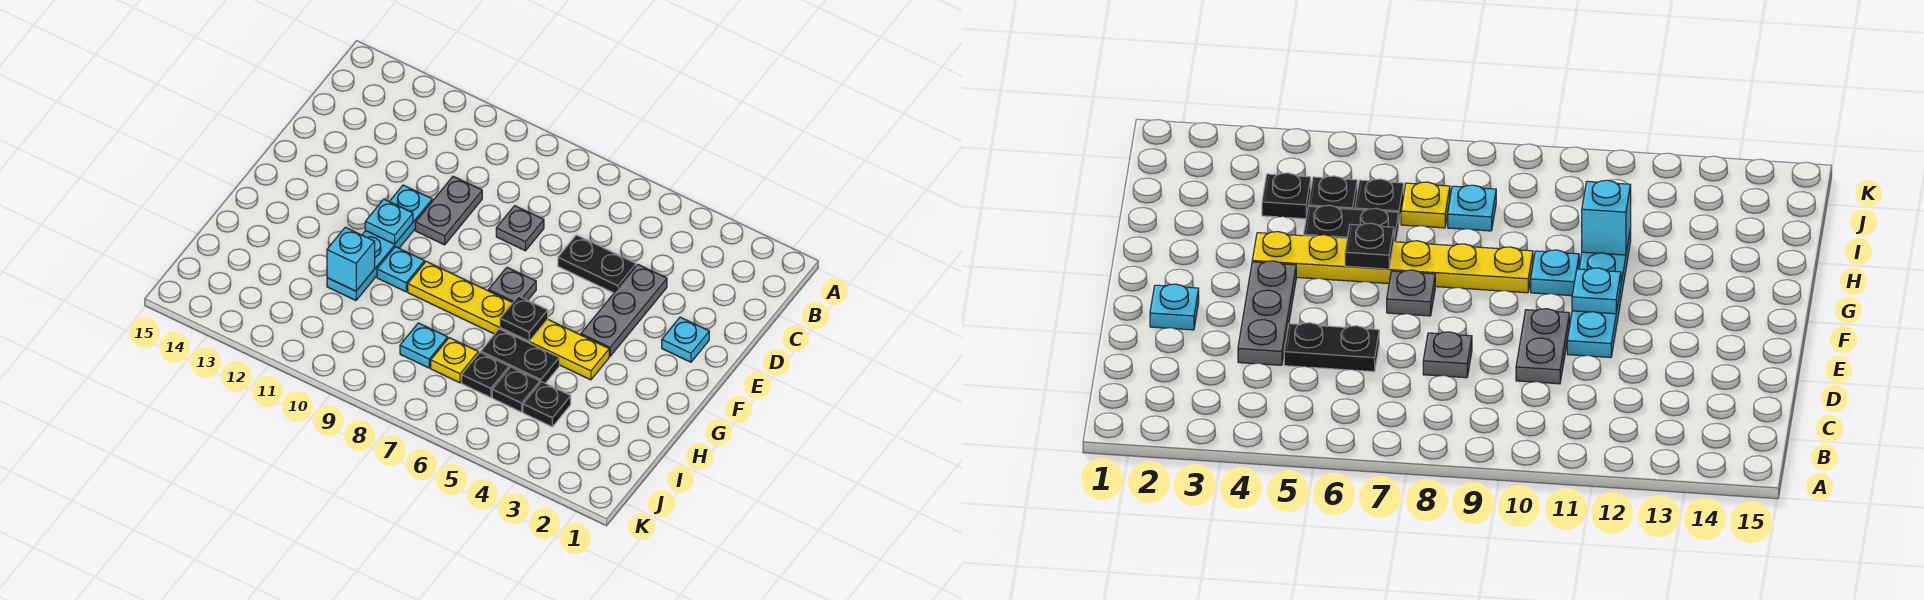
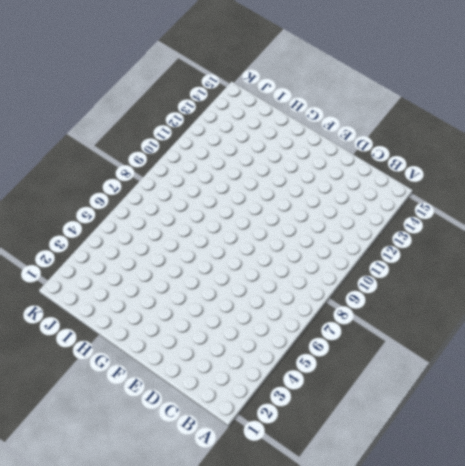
none -> grey 1x3 plate [581,265,667,356]
none -> black 1x2 plate [558,235,636,293]
none -> grey 1x1 plate [496,206,544,251]

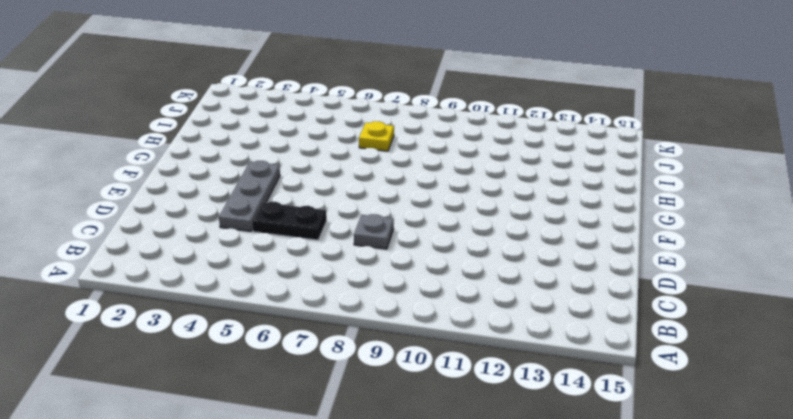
none -> grey 1x2 plate [415,176,482,245]
none -> cyan 1x1 plate [662,317,709,362]
none -> cyan 1x4 plate [327,185,432,300]

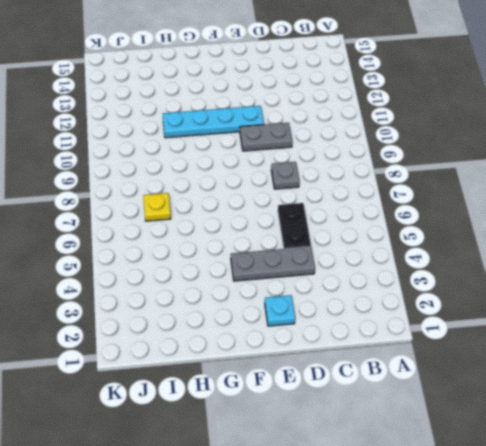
none -> grey 1x1 plate [489,267,536,302]
none -> yellow 1x6 plate [408,261,609,380]
none -> cyan 1x1 plate [377,247,425,292]

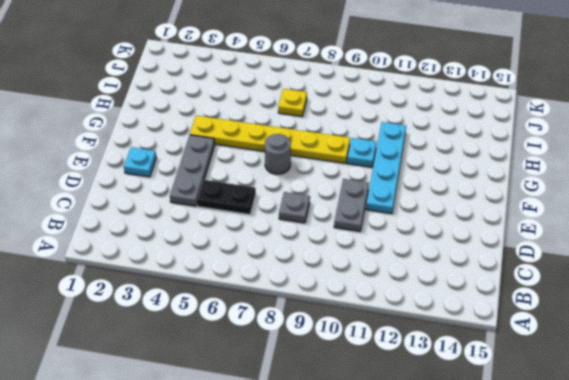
grey 1x1 round brick [265,134,291,174] -> grey 1x1 plate [489,267,536,302]
none -> black 1x2 plate [481,329,559,383]
none -> black 1x1 plate [523,382,571,427]
none -> black 1x1 plate [492,367,540,412]

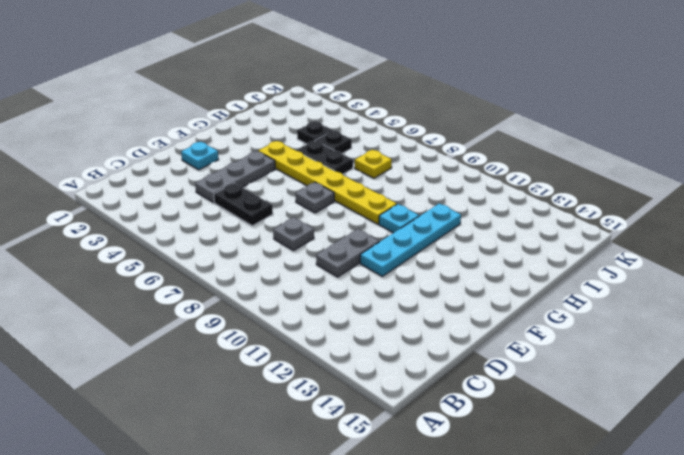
none -> black 1x1 plate [462,352,509,397]
none -> cyan 1x1 plate [400,323,448,368]
none -> cyan 1x1 plate [365,199,413,244]

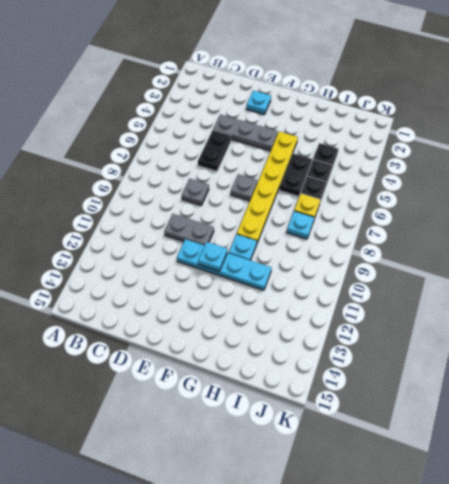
none -> black 1x1 plate [500,296,548,341]
none -> cyan 1x1 brick [327,227,375,291]

